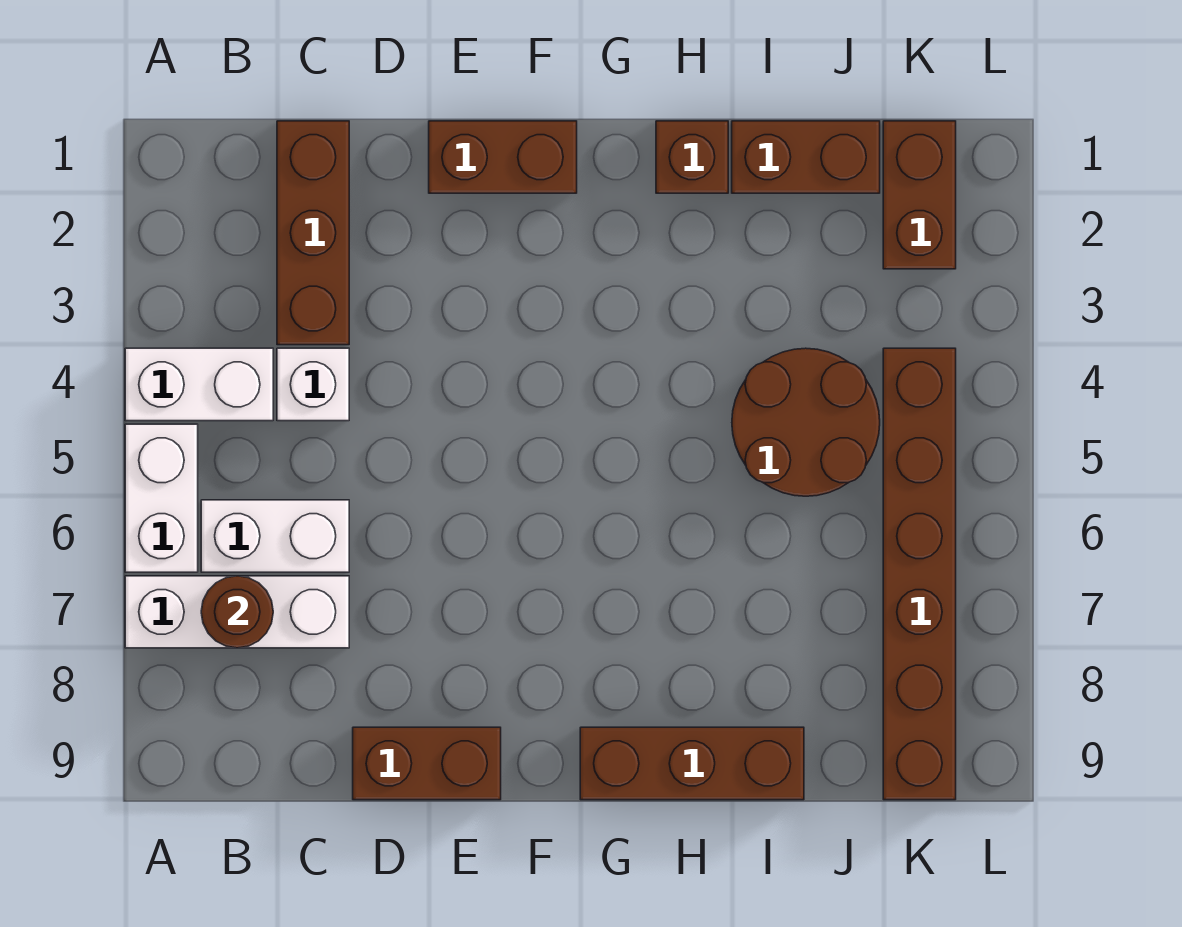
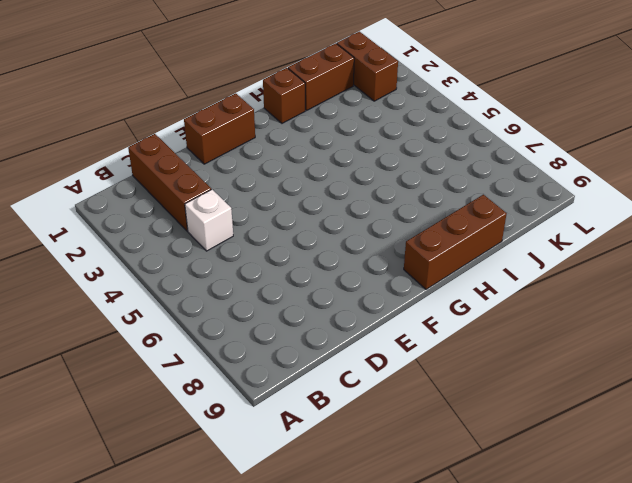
none -> white 1x2 brick [125,348,273,421]
none -> white 1x2 brick [125,424,198,572]
none -> white 1x3 brick [125,576,349,648]

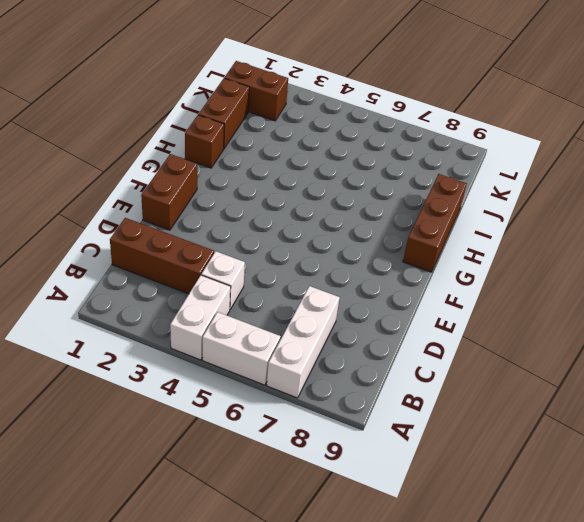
none -> white 1x2 brick [201,500,349,572]
none -> brown 1x2 brick [353,727,501,800]
none -> brown 2x2 round brick [732,348,880,496]

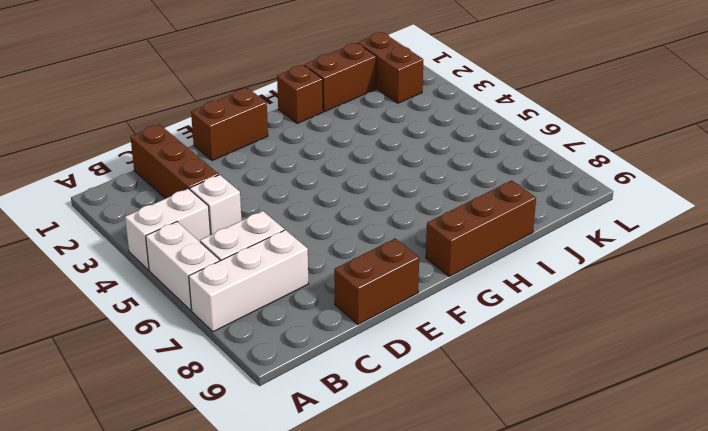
none -> brown 2x2 round brick [732,348,880,496]
none -> brown 1x6 brick [883,348,956,800]
none -> brown 1x1 round brick [201,576,273,648]

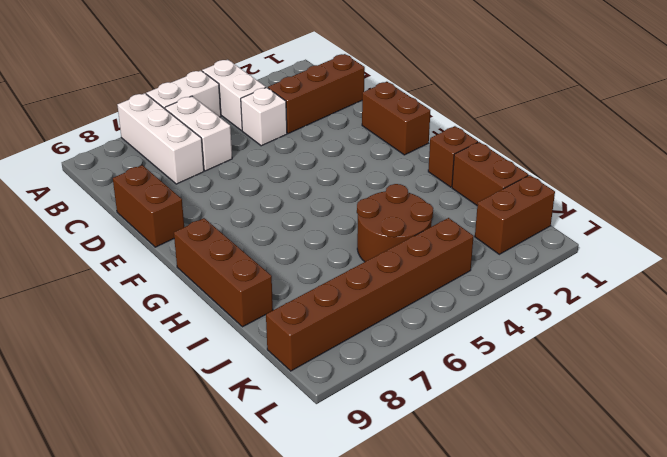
none -> brown 1x1 round brick [201,576,273,648]

